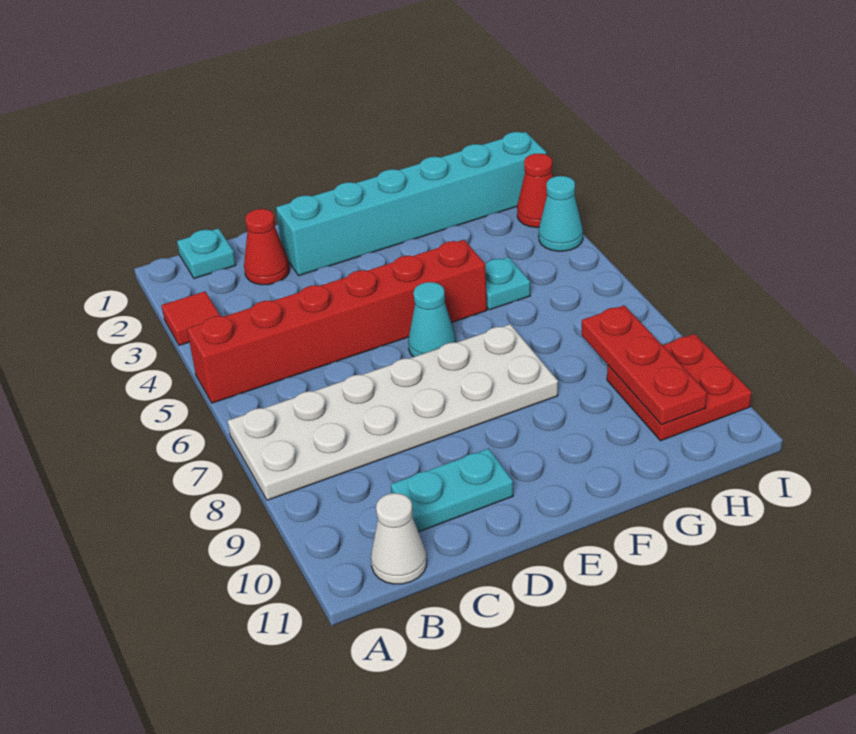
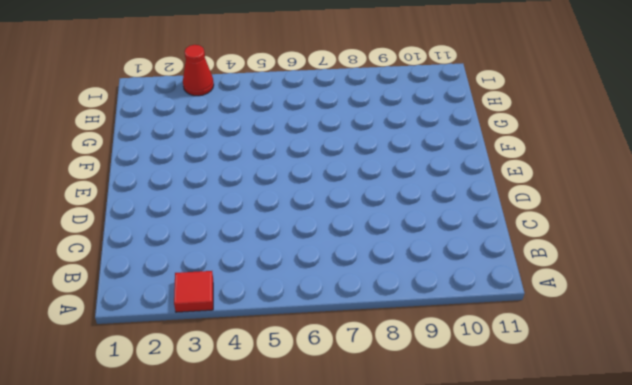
none -> red 1x6 brick [187,240,487,403]
none -> white 2x6 plate [228,324,558,500]
none -> cyan 1x1 plate [177,228,236,278]

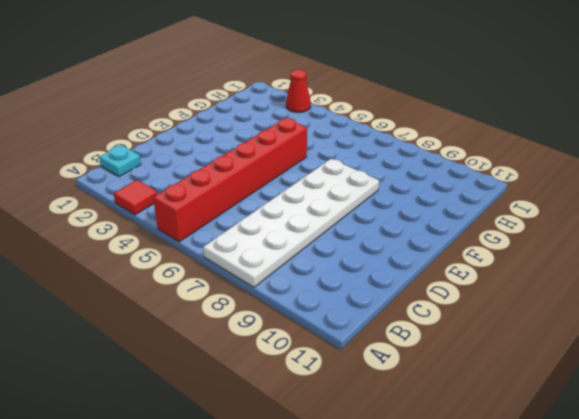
none -> white 1x1 cone [371,493,427,584]
none -> red 1x1 cone [244,209,290,285]
none -> cyan 1x2 plate [391,449,513,532]

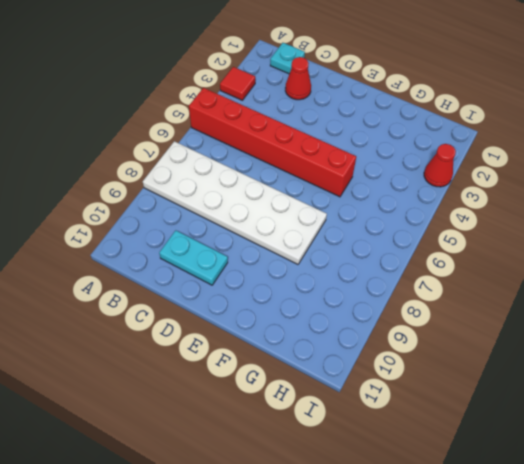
none -> white 1x1 cone [371,493,427,584]
none -> cyan 1x6 brick [276,132,546,276]
none -> cyan 1x1 cone [408,282,456,357]

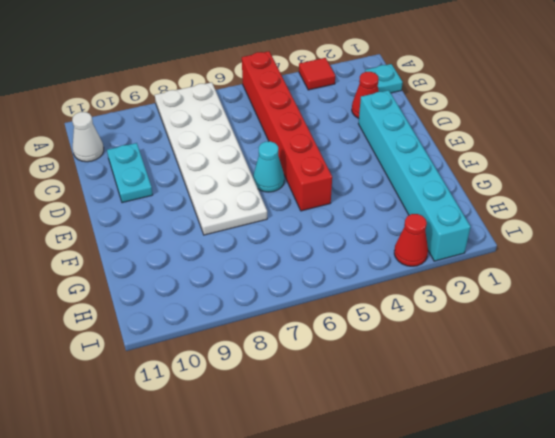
none -> cyan 1x1 plate [485,257,530,310]
none -> red 2x2 plate [607,334,752,441]
none -> cyan 1x1 cone [539,176,583,251]

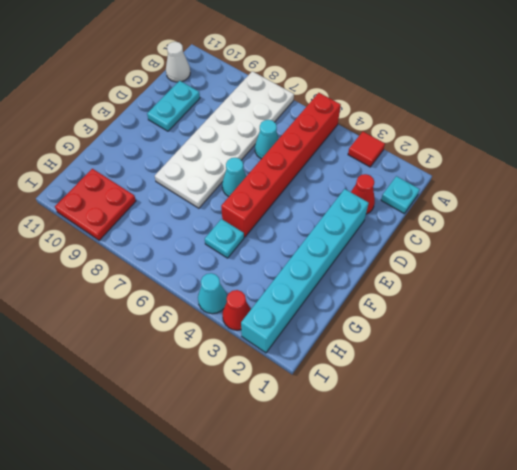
cyan 1x1 cone [255,120,279,159] -> none
none -> red 1x3 plate [582,305,707,425]

